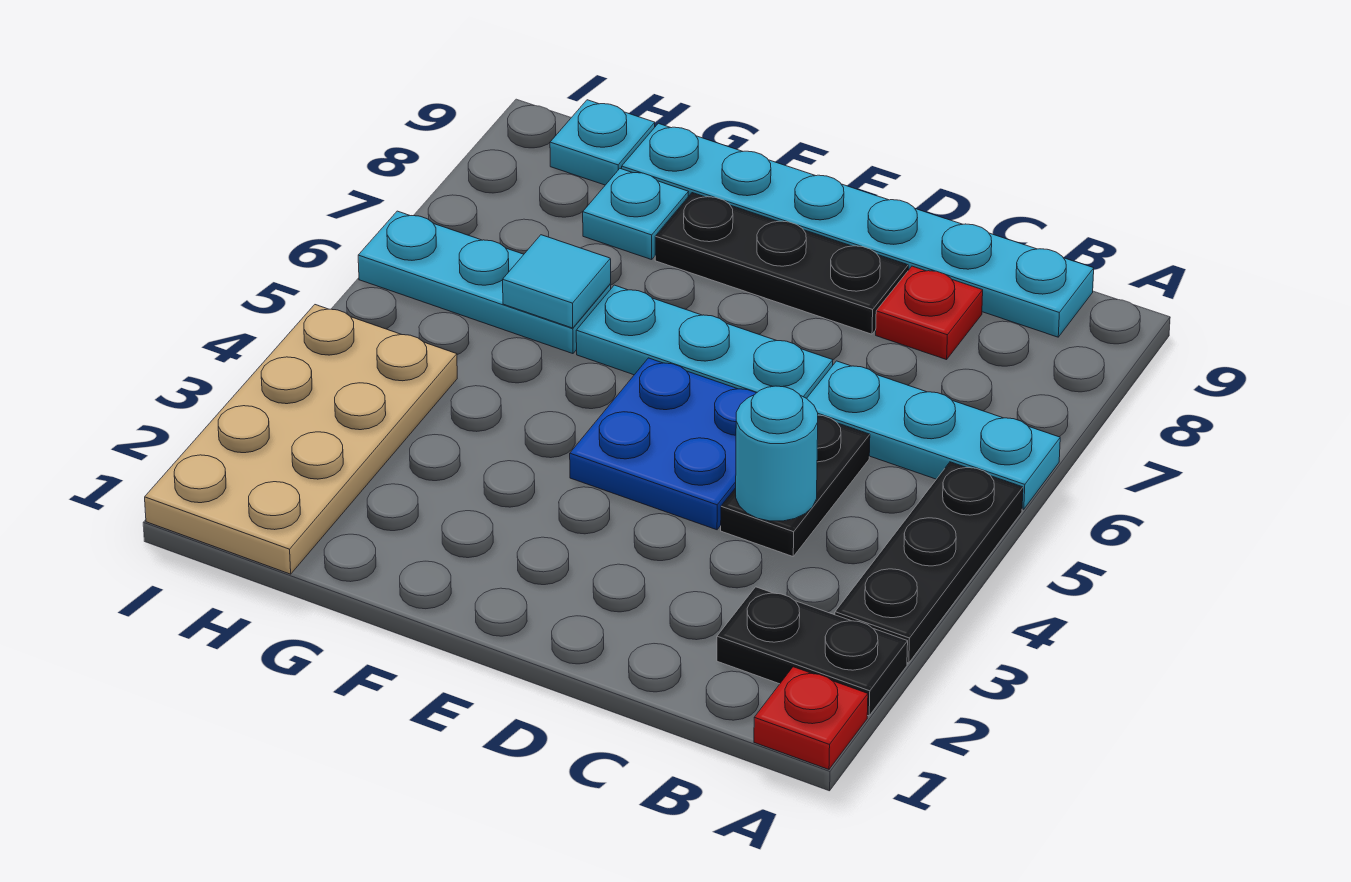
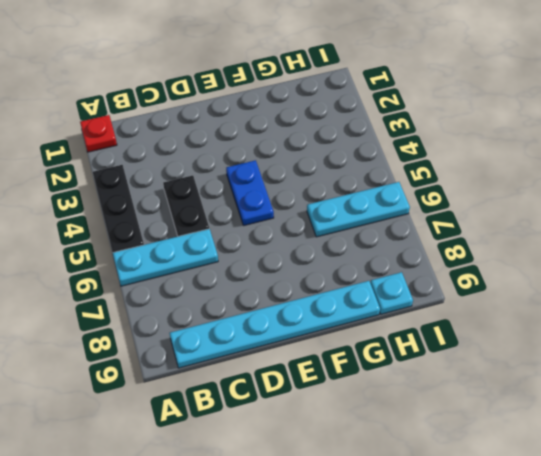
blue 1x2 plate [226,160,274,225] -> blue 2x2 plate [570,358,756,530]
none -> black 1x2 plate [717,587,908,716]
none -> red 1x1 plate [876,266,983,360]
none -> cyan 1x3 plate [576,285,833,398]

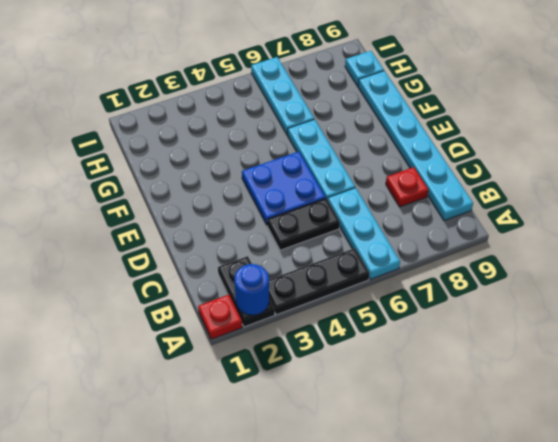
blue 1x1 round brick [235,264,269,315] -> none
none -> black 1x3 plate [655,193,908,334]
none -> cyan 1x1 plate [583,169,688,260]
none -> tan 2x4 plate [145,305,457,574]

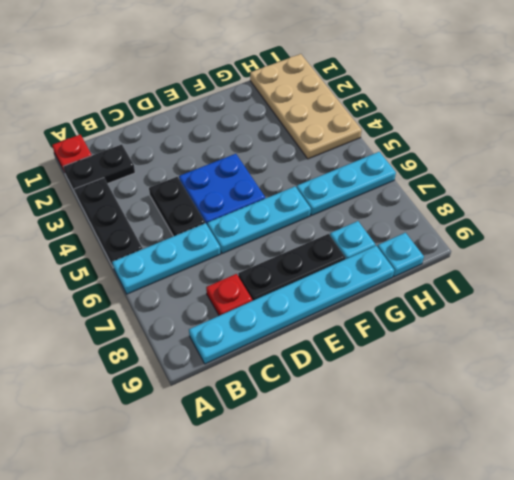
none -> cyan 1x1 round brick [736,386,818,521]
none -> cyan 1x1 tile [503,235,611,328]

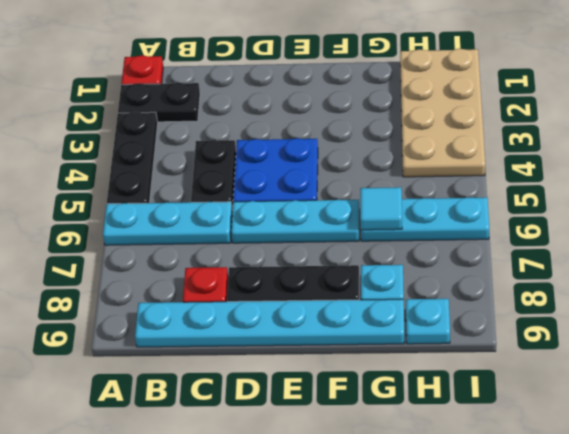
none -> cyan 1x1 round brick [736,386,818,521]

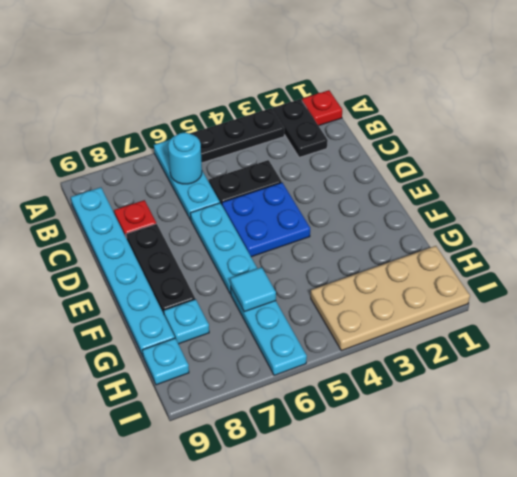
cyan 1x1 round brick [168,132,202,184] -> cyan 1x1 round brick moved to [736,386,818,521]

